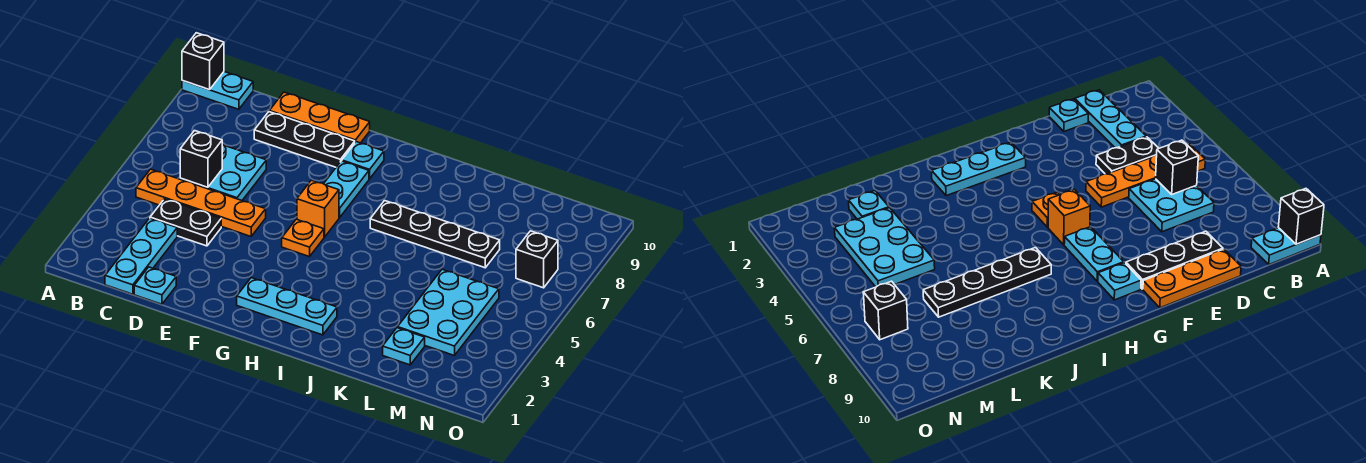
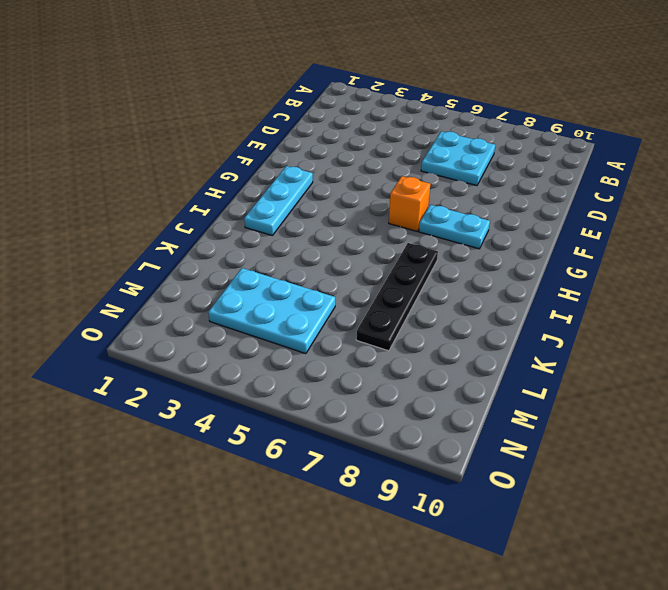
none -> cyan 1x2 plate [182,72,253,109]
none -> orange 1x4 plate [136,169,266,236]
none -> cyan 1x3 plate [105,218,177,294]

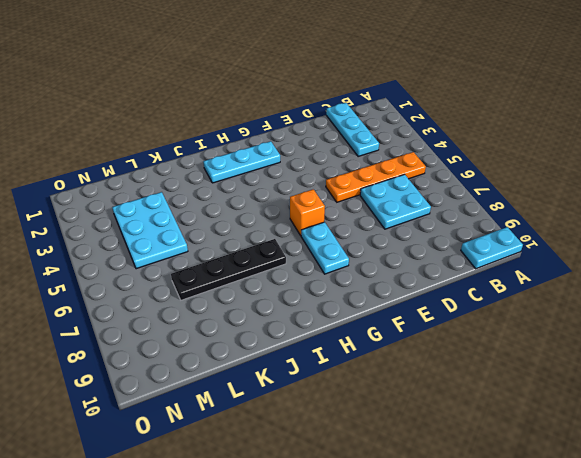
none -> black 1x2 plate [150,199,221,246]
none -> cyan 1x1 plate [134,267,176,304]
none -> black 1x3 plate [254,112,355,167]

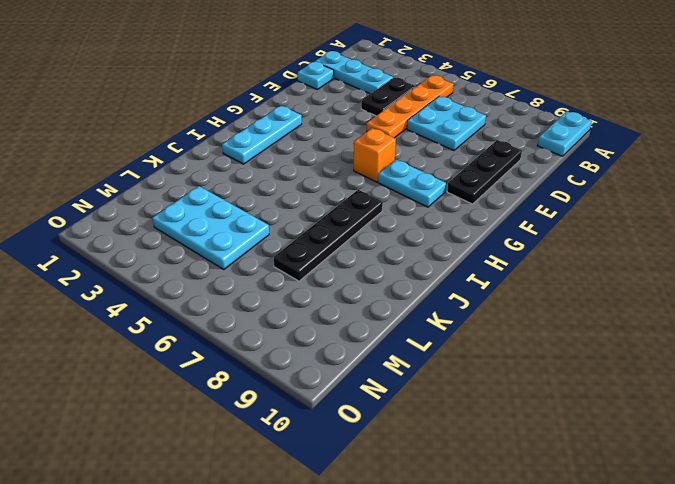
none -> orange 1x3 plate [269,92,370,143]
none -> orange 1x1 plate [282,219,324,257]
none -> cyan 1x1 plate [342,142,384,179]

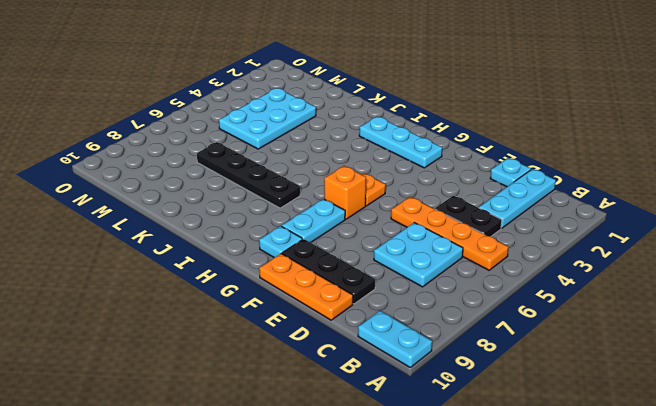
none -> cyan 1x1 plate [383,328,425,365]
none -> black 1x1 brick [516,231,558,288]
none -> black 1x1 brick [182,33,224,90]

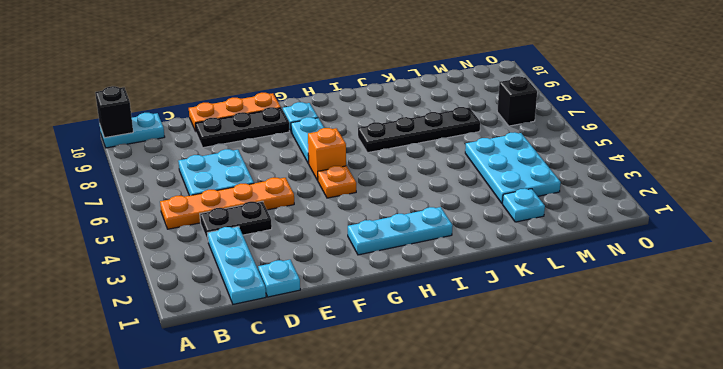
none -> black 1x1 brick [180,131,222,187]

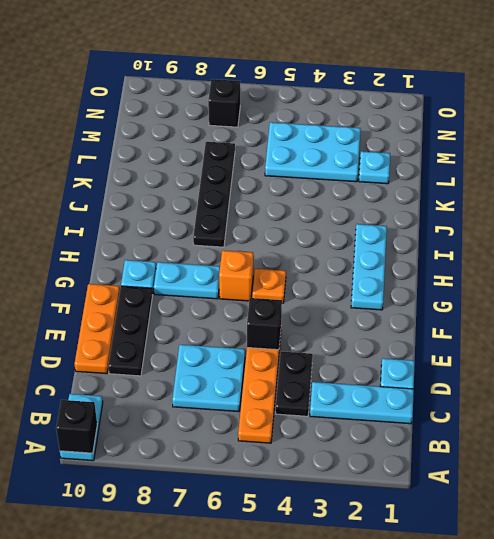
black 1x1 brick [247,298,282,350] -> black 1x1 brick moved to [180,131,222,187]

